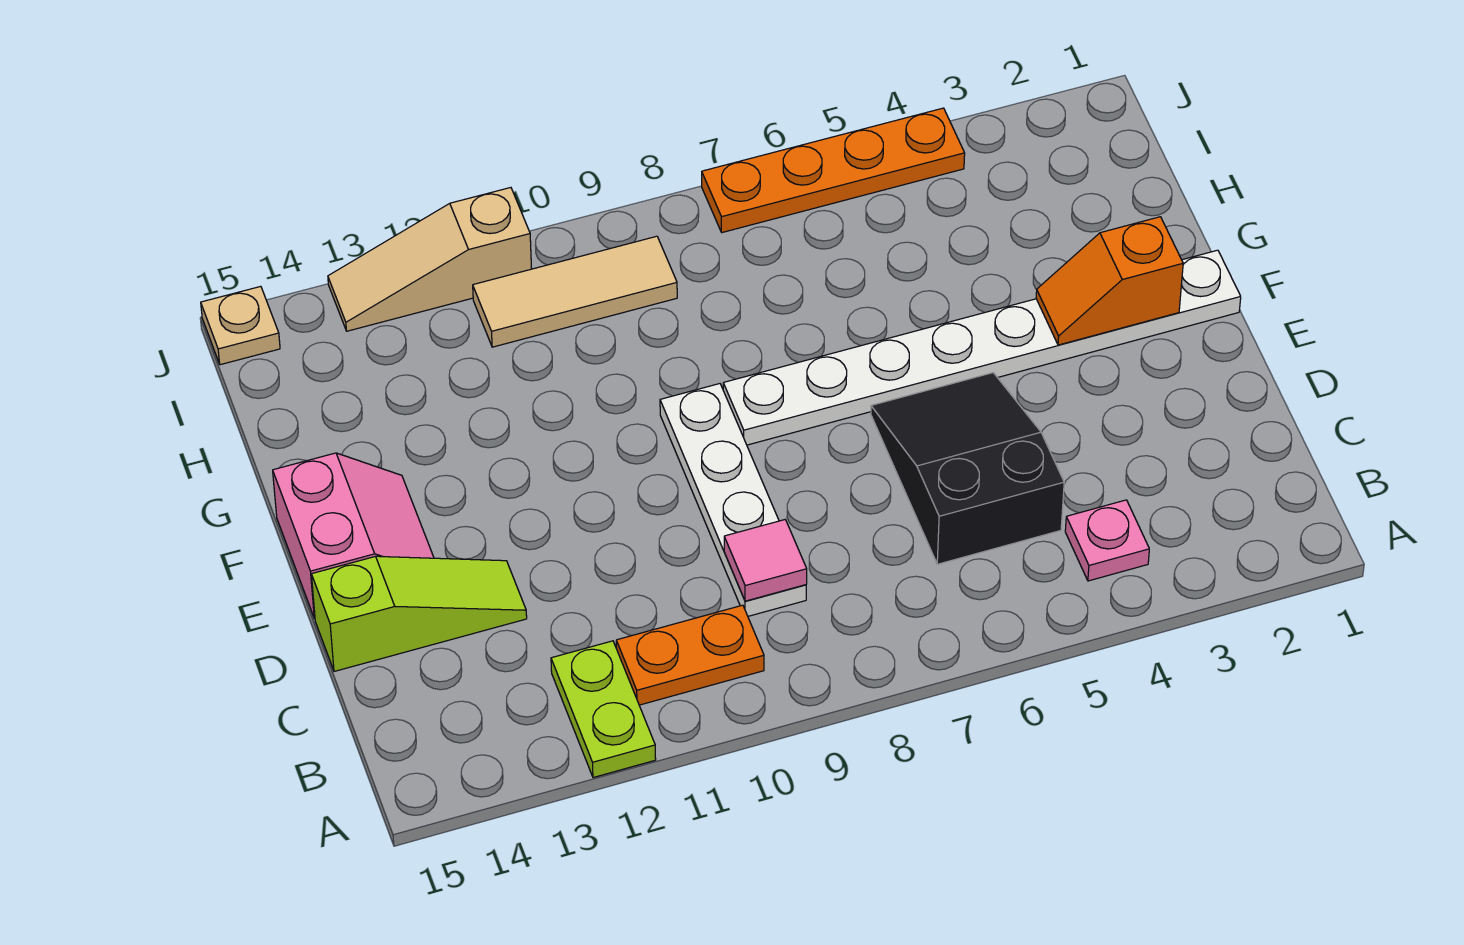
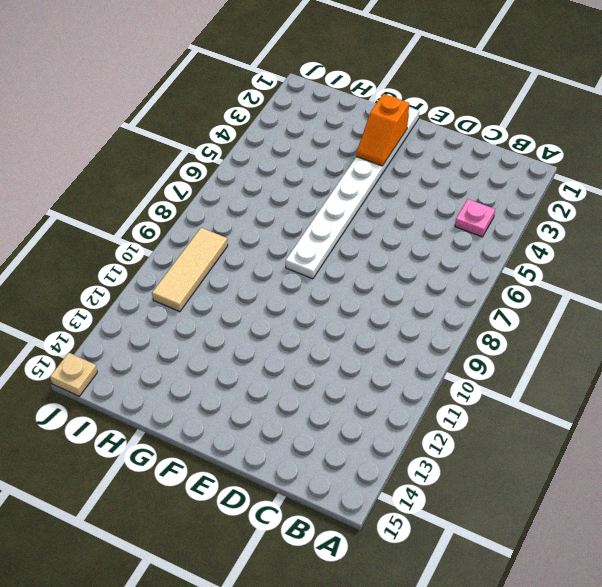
none -> lime 1x2 plate [551,641,656,778]
none -> orange 1x2 plate [616,605,764,705]
none -> black 2x3 slope [871,373,1064,564]

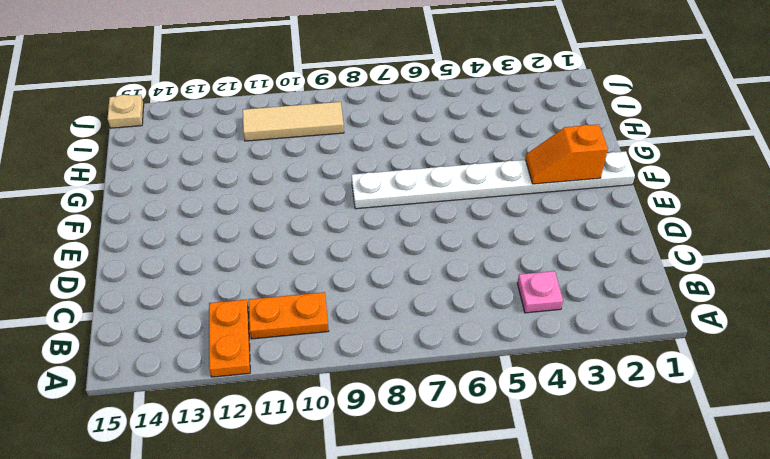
orange 1x2 plate [209,300,250,377] -> lime 1x2 plate [551,641,656,778]
none -> black 2x3 slope [871,373,1064,564]
none -> white 1x4 plate [660,384,806,616]
none -> lime 1x3 slope [311,556,527,671]

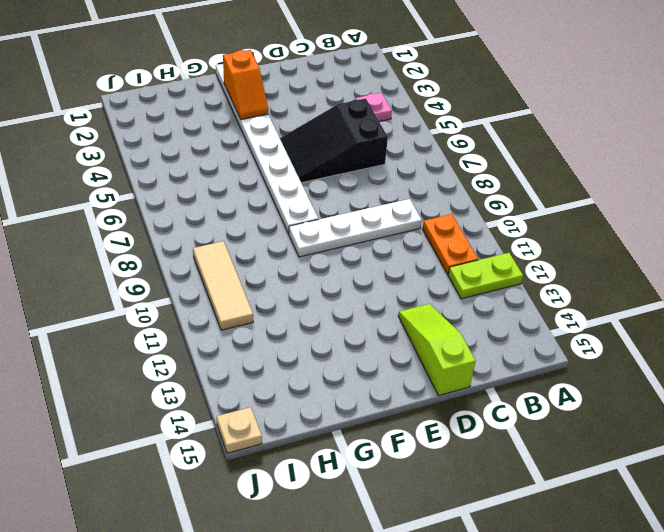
none -> pink 2x2 slope [273,453,434,619]
none -> orange 1x4 plate [702,108,965,232]
none -> tan 1x3 slope [328,188,532,331]

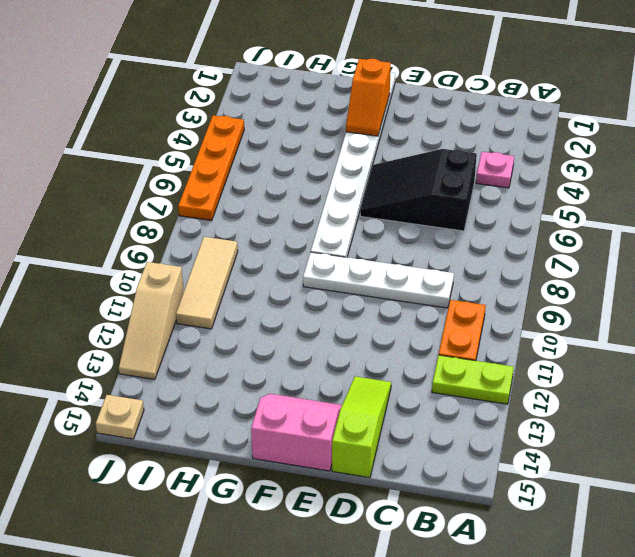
none -> pink 1x1 tile [724,520,807,601]

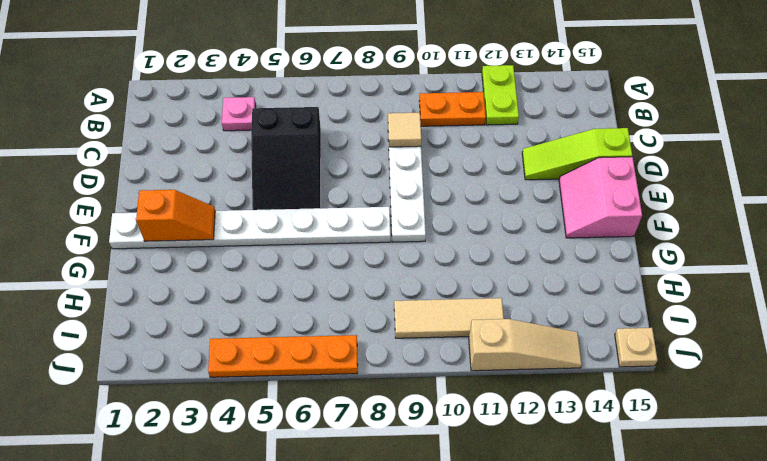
tan 1x1 tile [388,113,421,147] -> pink 1x1 tile [724,520,807,601]

